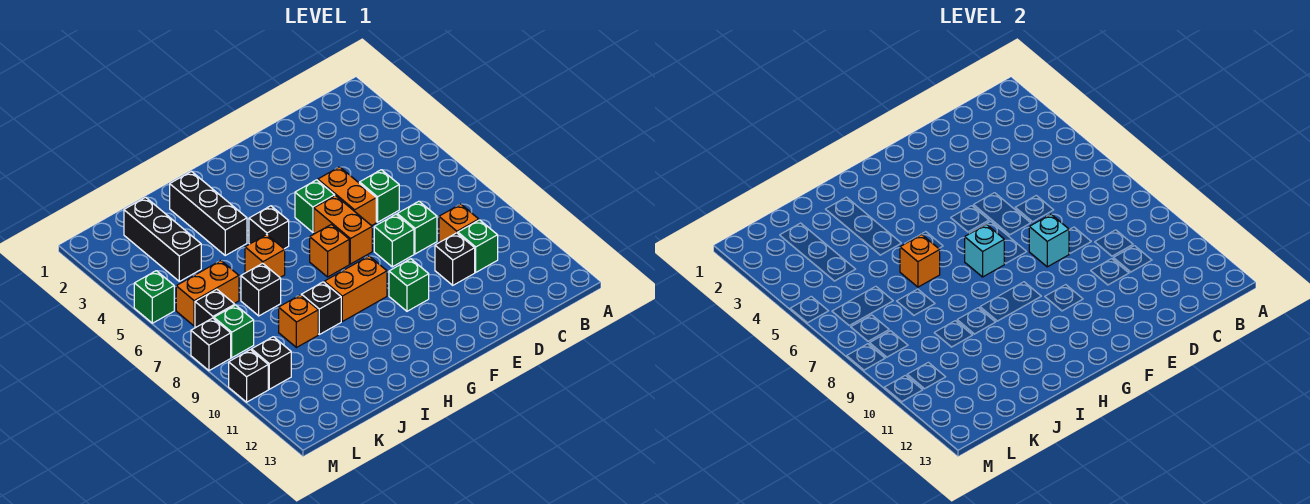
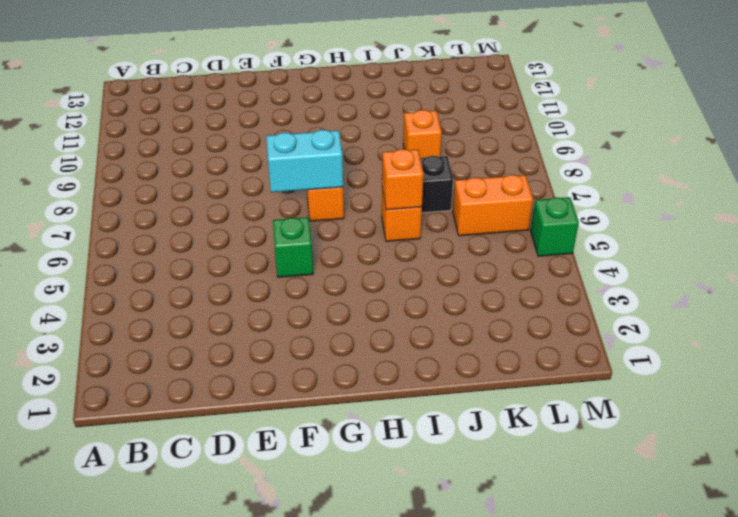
cyan 1x2 brick [266,130,343,192] -> cyan 1x1 brick [965,224,1004,277]
none -> orange 1x1 brick [439,204,479,242]
none -> green 1x1 brick [458,220,498,272]
none -> green 1x1 brick [360,170,399,222]

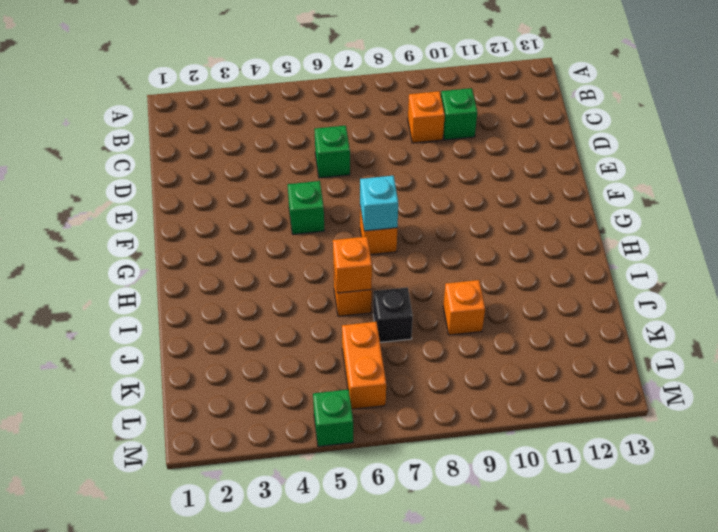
none -> green 1x1 brick [397,201,437,254]
none -> black 1x1 brick [435,233,475,285]
none -> orange 1x2 brick [318,167,376,226]

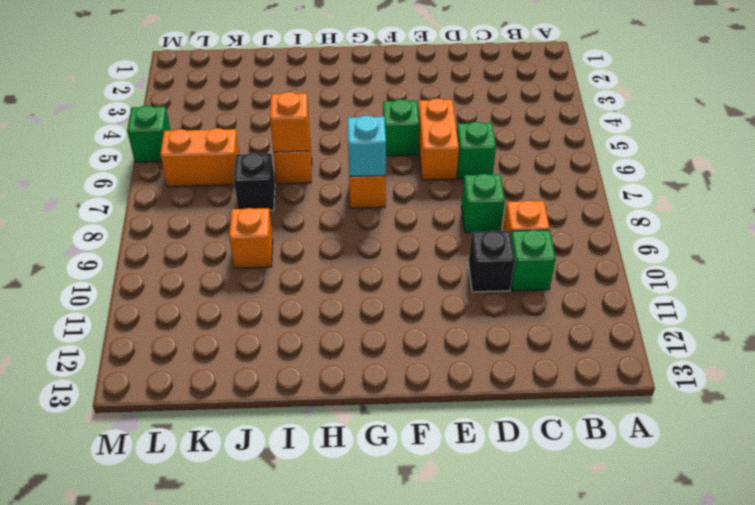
none -> green 1x1 brick [374,214,414,267]
none -> orange 1x2 brick [314,196,372,264]
none -> green 1x1 brick [389,259,429,311]

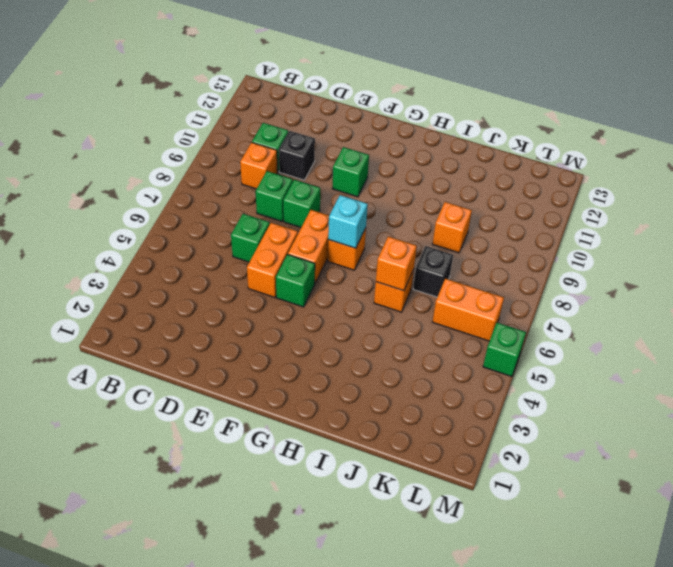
none -> orange 1x2 brick [324,256,387,321]
none -> black 1x1 brick [249,206,289,249]
none -> black 1x3 brick [170,171,247,255]

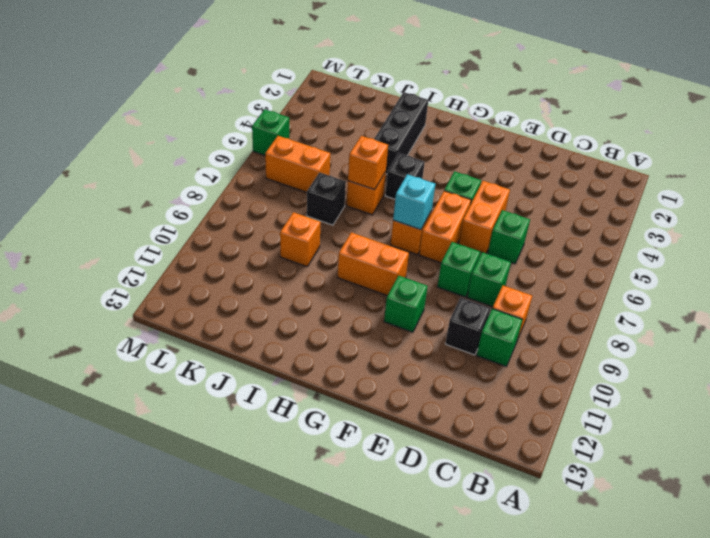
none -> black 1x1 brick [301,282,341,334]
none -> black 1x3 brick [124,197,201,281]
none -> black 1x1 brick [195,289,235,327]

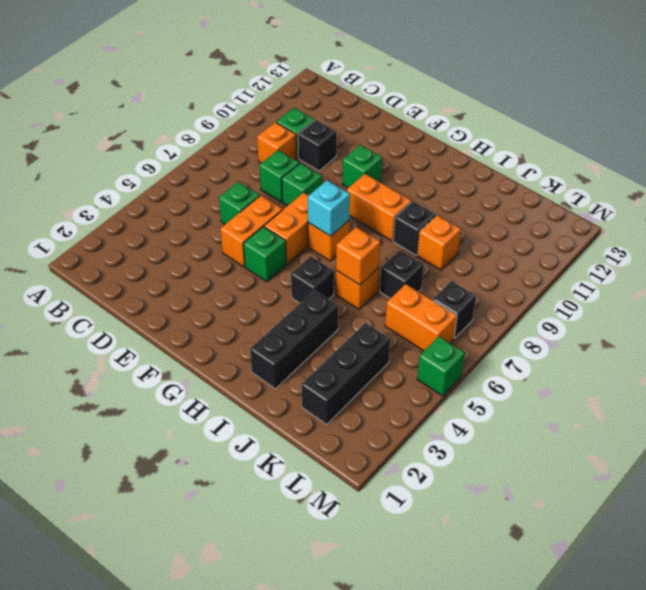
none -> green 1x1 brick [214,305,254,358]
none -> black 1x1 brick [252,337,291,389]
none -> black 1x1 brick [191,318,231,371]

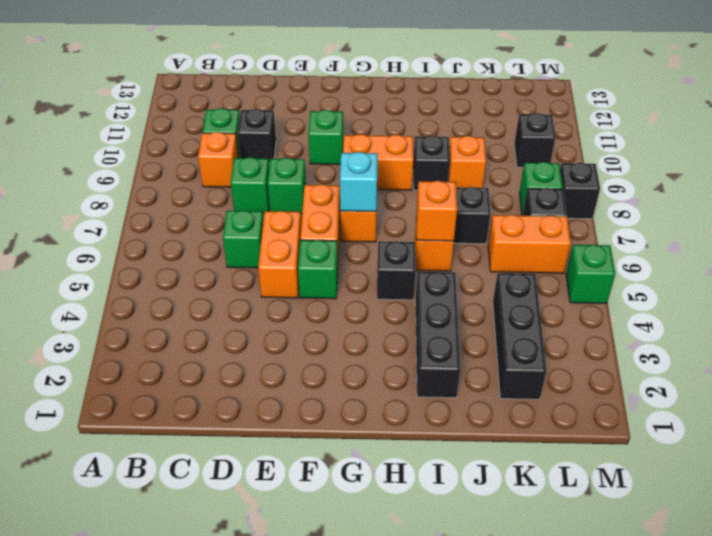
none -> black 1x1 brick [229,350,268,402]
none -> cyan 1x1 brick [1029,214,1069,267]

